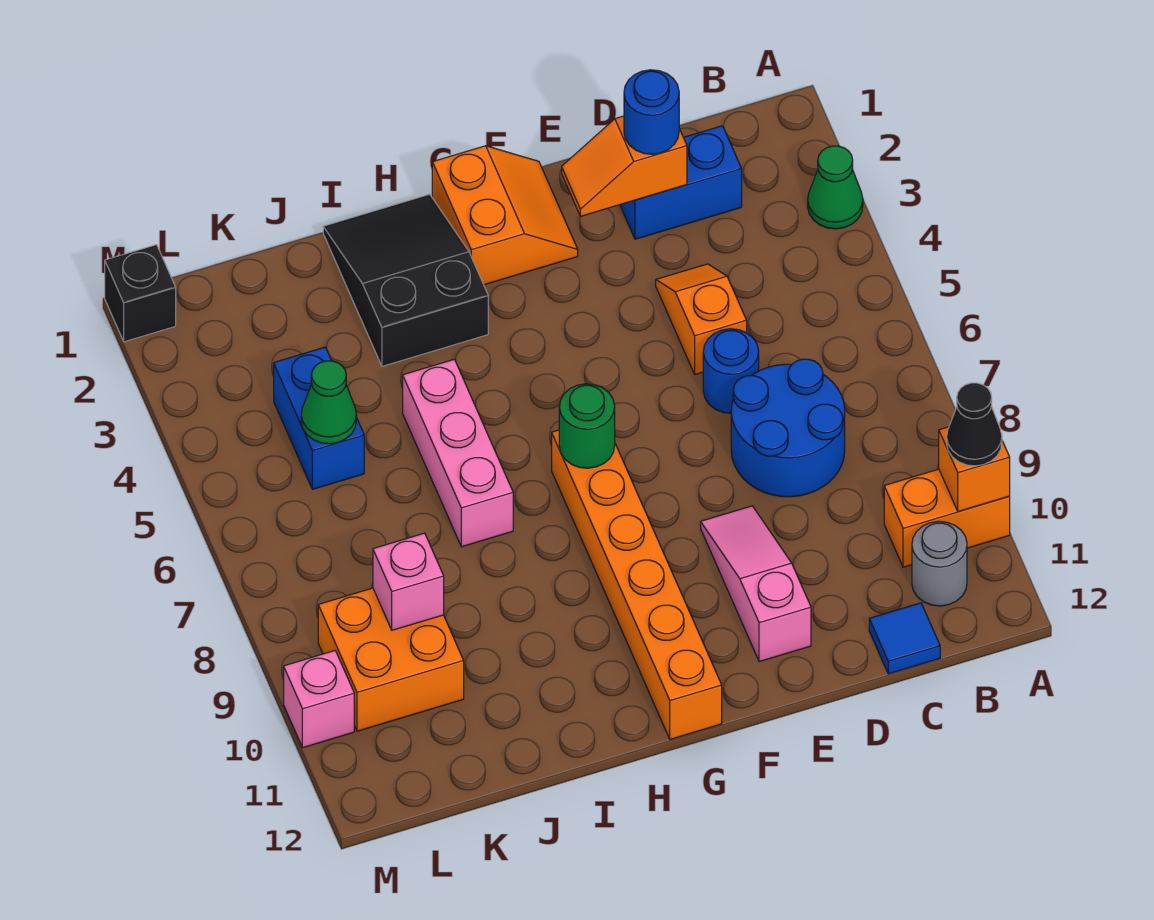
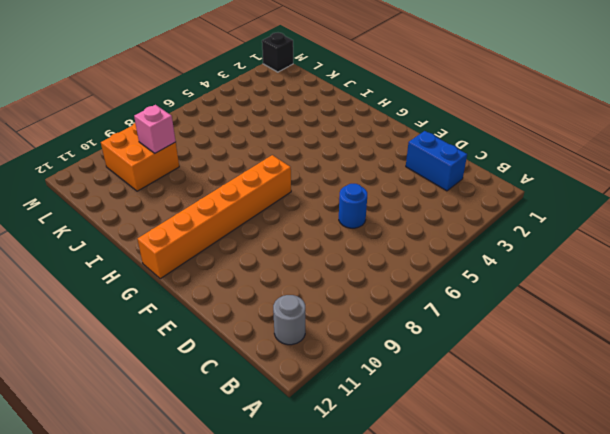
none -> green 1x1 cone [808,146,863,229]
none -> orange 1x2 brick [884,469,1010,567]
none -> blue 2x2 round brick [731,359,845,497]

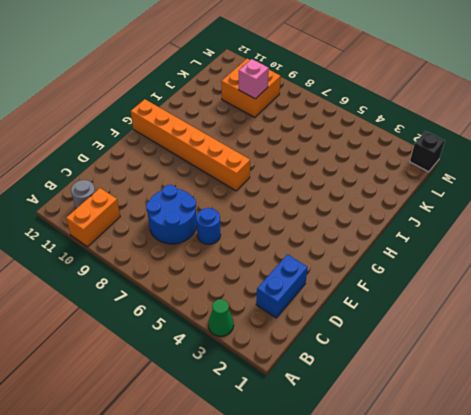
none -> blue 1x1 tile [869,603,940,674]
none -> orange 1x2 slope [656,264,747,374]
none -> pink 1x3 slope [701,506,811,662]

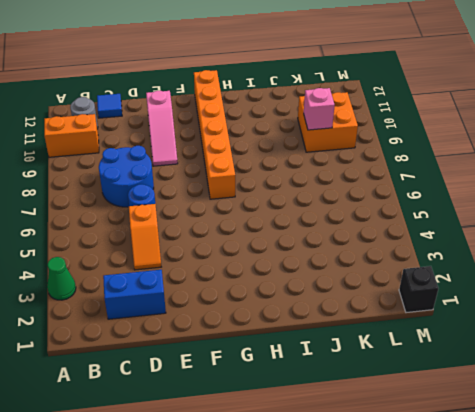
none -> orange 2x2 slope [432,146,578,285]
none -> black 2x3 slope [323,194,488,366]
none -> pink 1x3 brick [403,359,513,547]

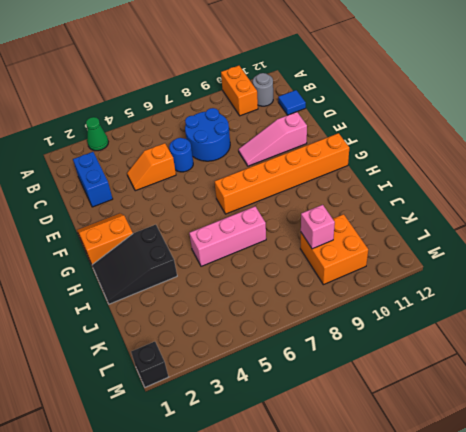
none -> blue 1x2 brick [274,347,364,489]
none -> pink 1x1 brick [284,651,354,748]
none -> orange 1x1 brick [939,427,1010,511]

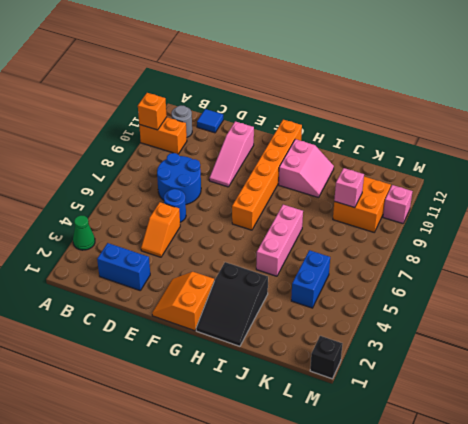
pink 2x2 slope [279,139,334,198] -> none
none -> orange 1x2 slope [562,116,687,217]
none -> green 1x1 round brick [559,384,615,468]
none -> green 1x1 cone [301,361,357,444]

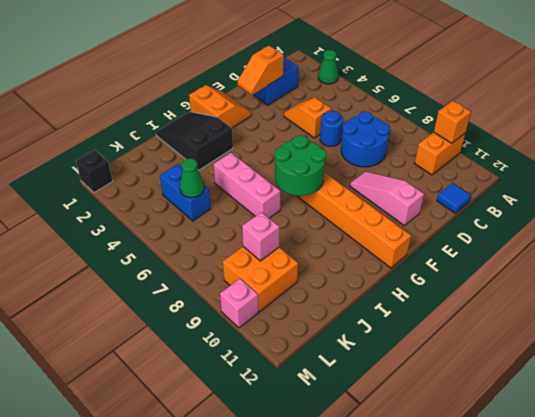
green 2x2 round brick [275,135,326,196] -> green 1x1 round brick [559,384,615,468]
none -> grey 1x1 round brick [912,522,967,606]
none -> black 1x1 cone [947,383,1002,466]
none -> blue 1x1 round brick [624,70,679,154]

